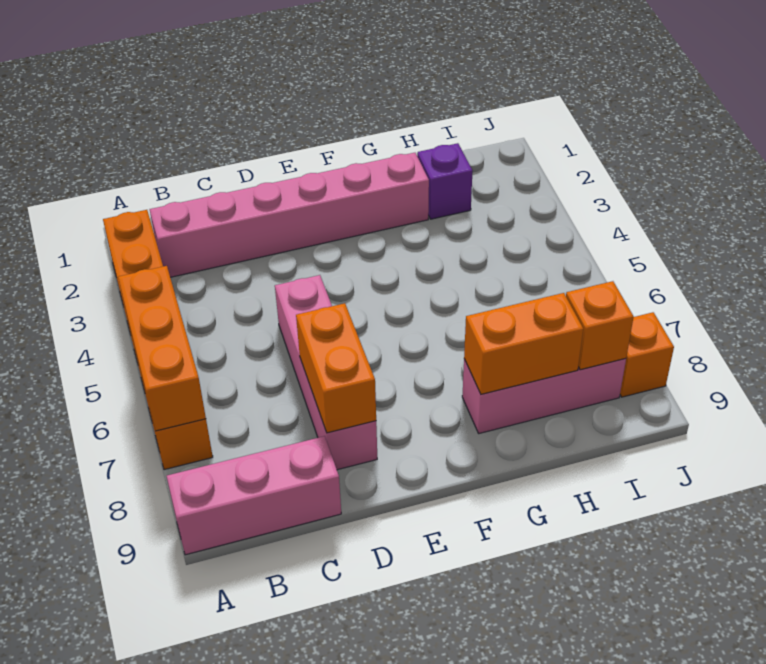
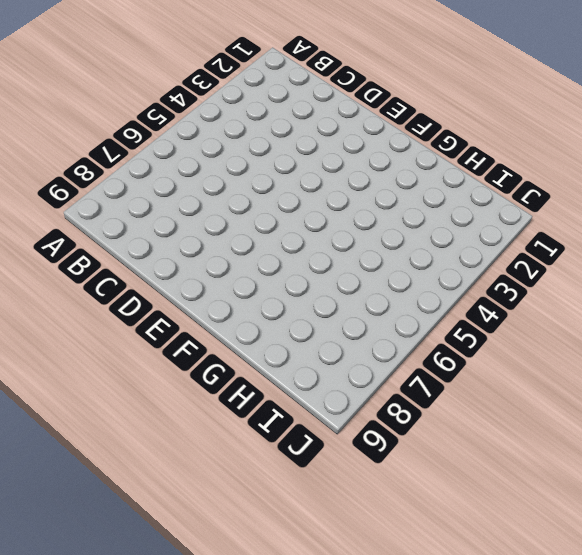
none -> orange 1x6 brick [103,210,213,470]
none -> pink 1x3 brick [167,436,341,555]

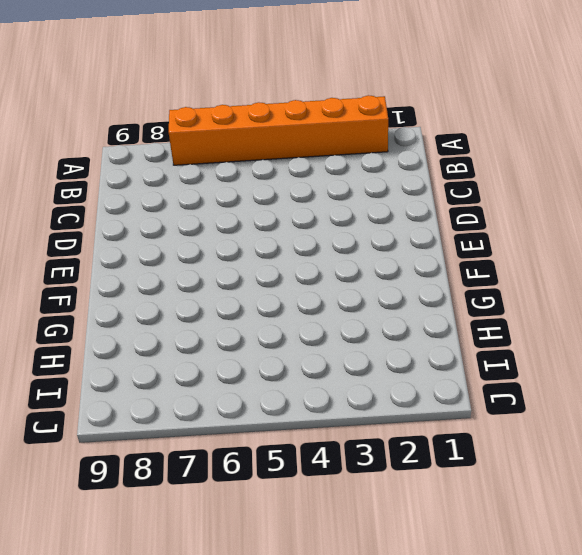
none -> pink 1x3 brick [167,436,341,555]
none -> pink 1x6 brick [150,153,429,277]

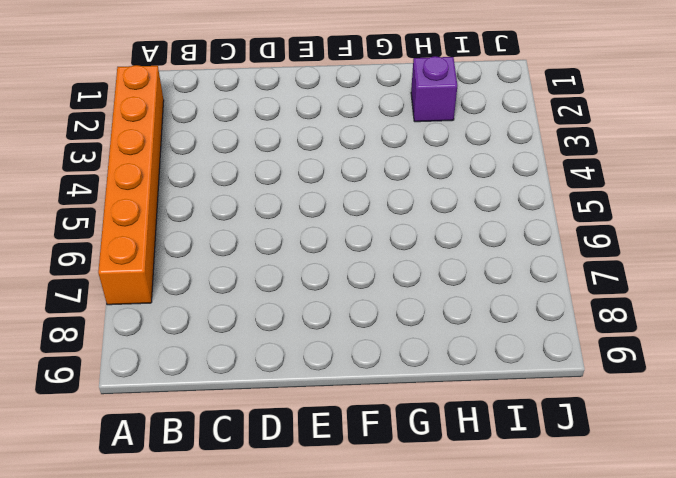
none -> pink 1x3 brick [167,436,341,555]
none -> pink 1x6 brick [150,153,429,277]

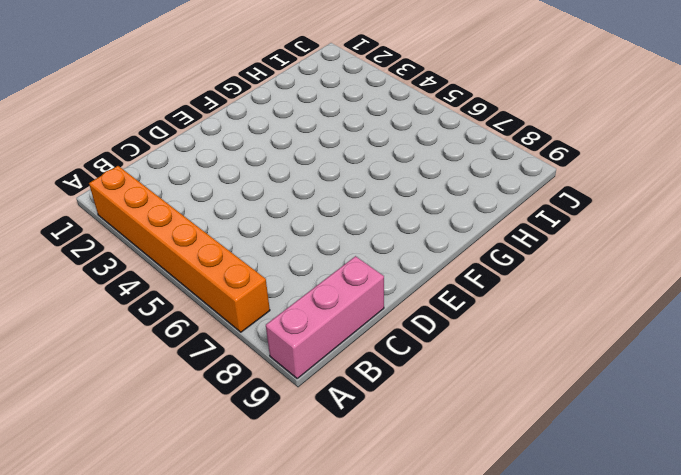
none -> pink 1x6 brick [150,153,429,277]
none -> pink 1x4 brick [275,275,377,470]

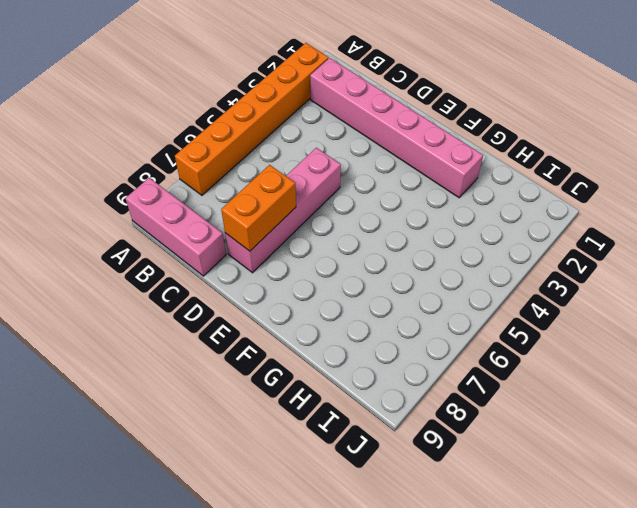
none -> pink 1x3 brick [462,358,626,433]
none -> purple 1x1 brick [417,143,472,219]

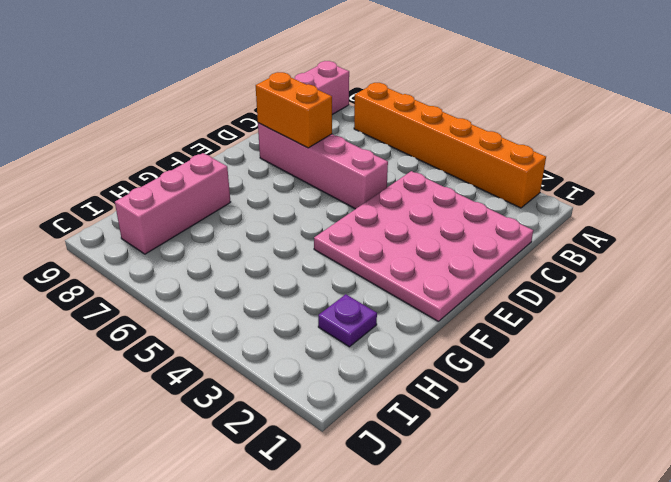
pink 4x4 plate [314,171,533,322] -> pink 1x6 brick [150,153,429,277]
purple 1x1 plate [318,294,377,347] -> purple 1x1 brick [417,143,472,219]
none -> orange 1x1 brick [620,312,674,397]
none -> orange 1x3 brick [118,266,206,431]

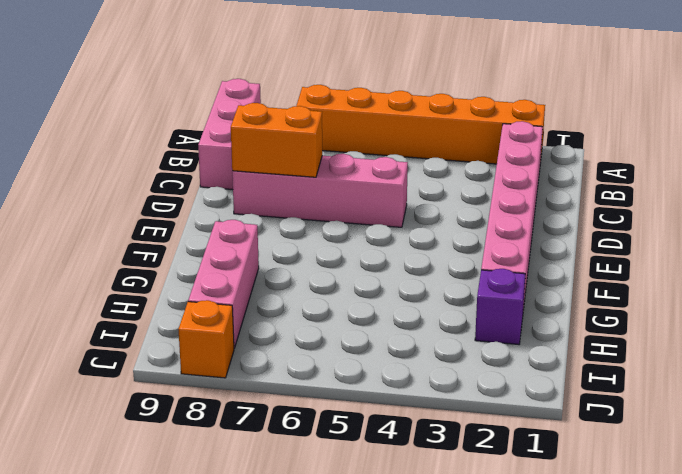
none -> orange 1x3 brick [118,266,206,431]
none -> orange 1x2 brick [464,293,583,394]

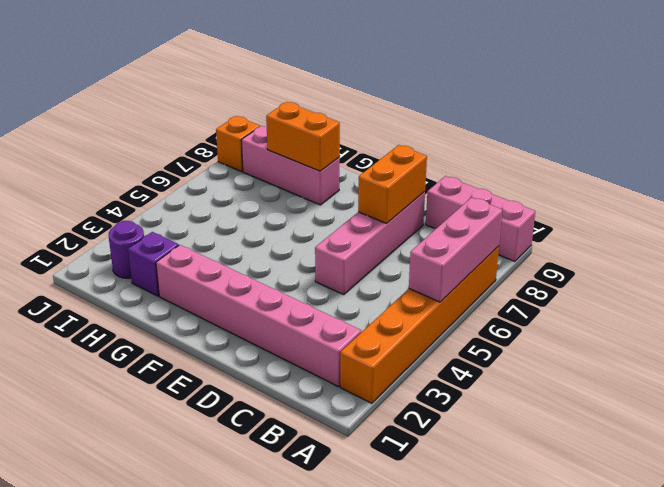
pink 1x3 brick [409,197,503,302] -> orange 1x3 brick [118,266,206,431]
purple 1x1 round brick [109,221,144,278] -> none
none -> orange 1x1 brick [566,281,634,370]

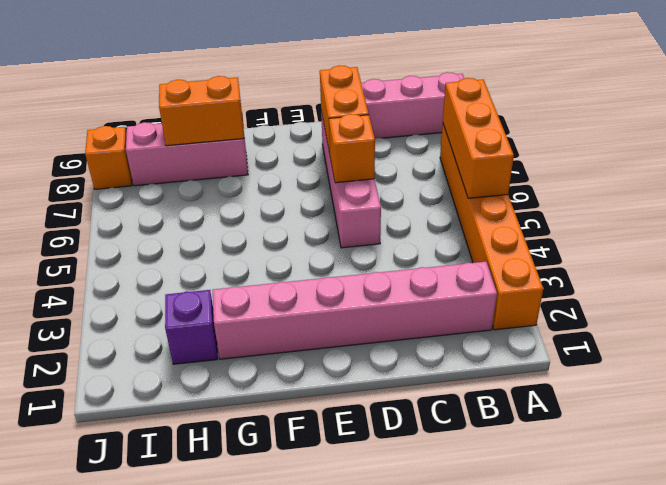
orange 1x1 brick [329,114,375,183] -> orange 1x1 brick moved to [566,281,634,370]

